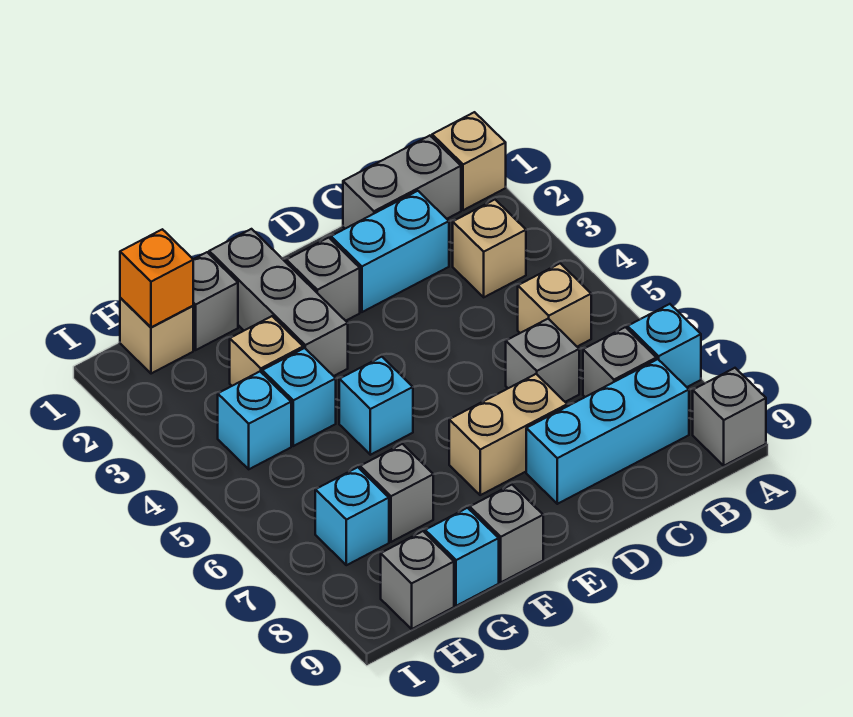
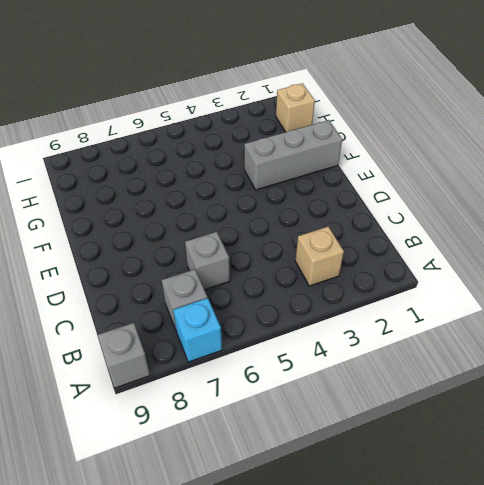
none -> tan 1x1 brick [432,112,506,210]
none -> grey 1x2 brick [343,136,461,229]
none -> tan 1x1 brick [518,263,591,347]

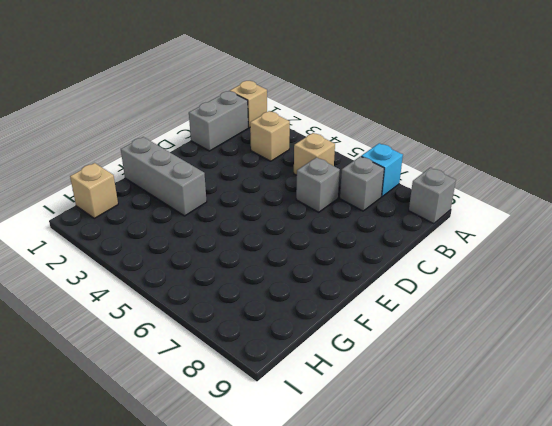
none -> cyan 1x3 brick [526,359,689,504]
none -> cyan 1x2 brick [331,191,449,312]
none -> tan 1x2 brick [449,374,567,495]

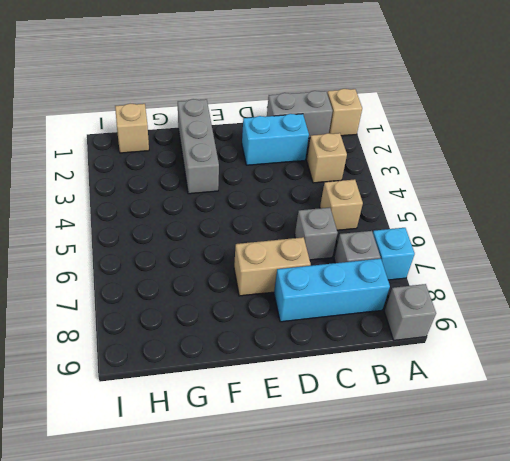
none -> grey 1x1 brick [286,237,360,321]
none -> cyan 1x1 brick [339,357,413,455]
none -> grey 1x1 brick [470,485,543,582]

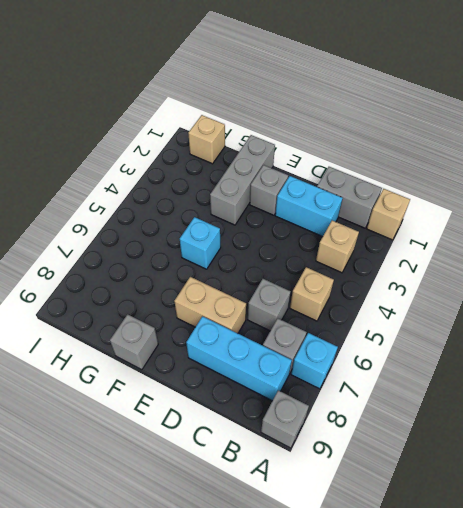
none -> grey 1x1 brick [193,252,238,350]
none -> tan 1x1 brick [230,316,303,386]
none -> cyan 1x1 brick [262,348,336,446]

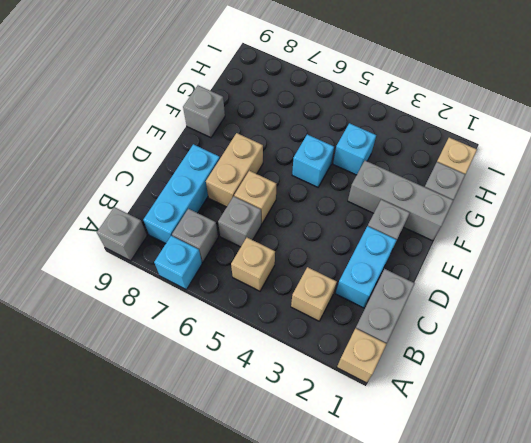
tan 1x1 brick [234,171,276,224] -> tan 1x1 brick moved to [230,316,303,386]
none -> grey 1x1 brick [360,444,433,542]
none -> cyan 1x1 brick [425,508,499,606]
none -> cyan 1x1 brick [218,372,291,469]

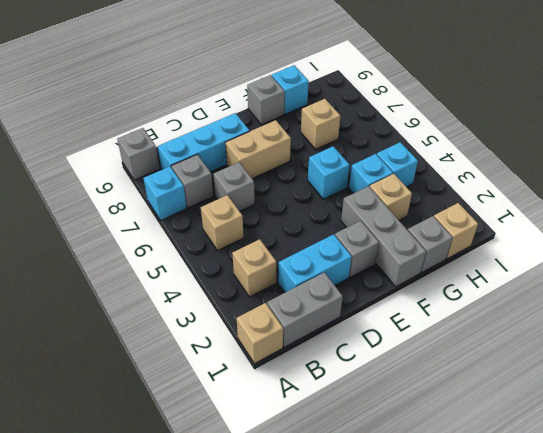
tan 1x1 brick [301,99,340,149] -> grey 1x1 brick [360,444,433,542]
none -> cyan 1x1 brick [315,467,389,565]
none -> grey 1x1 brick [381,531,454,629]
none -> orange 1x1 brick [120,229,193,327]

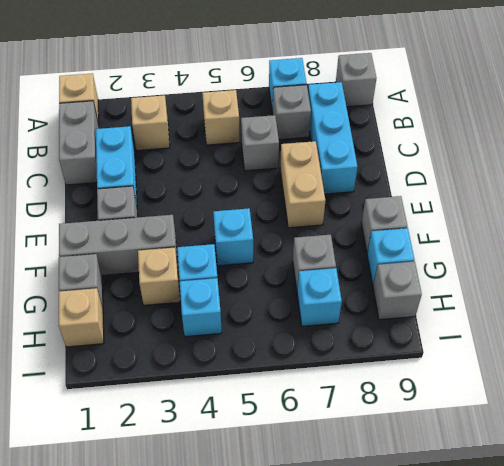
none -> orange 1x1 brick [120,229,193,327]

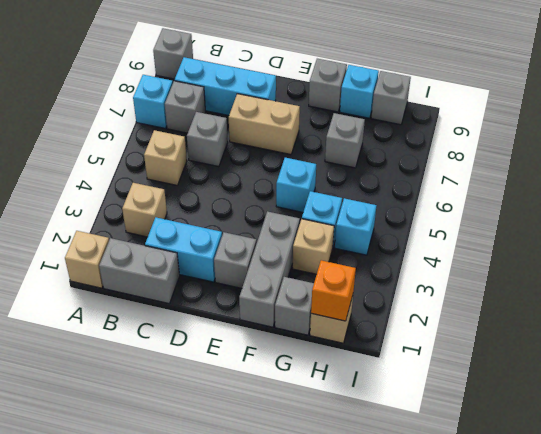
none -> cyan 1x1 brick [315,467,389,565]

